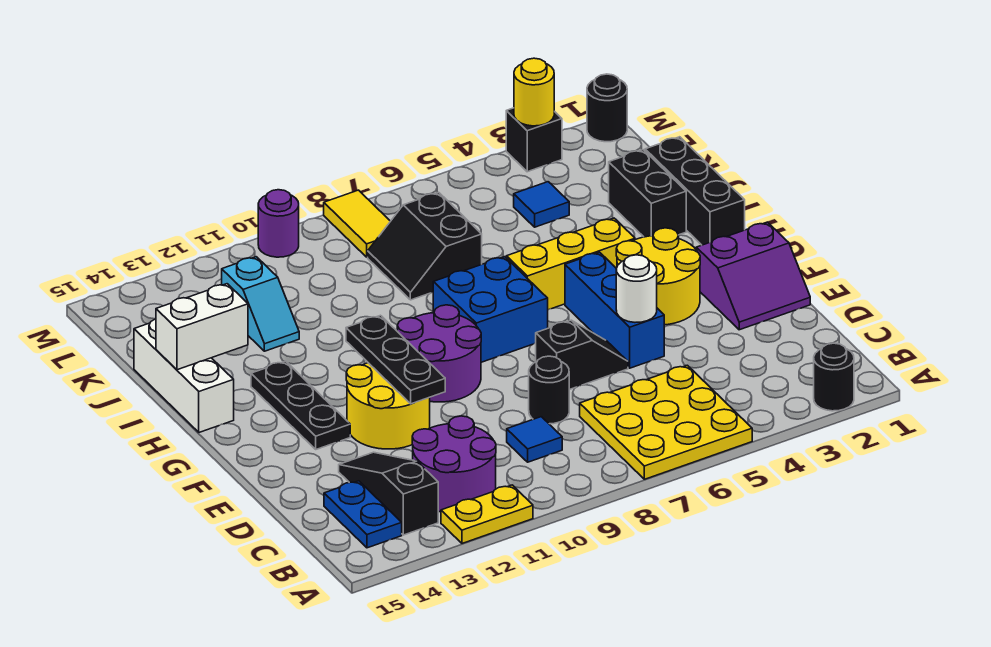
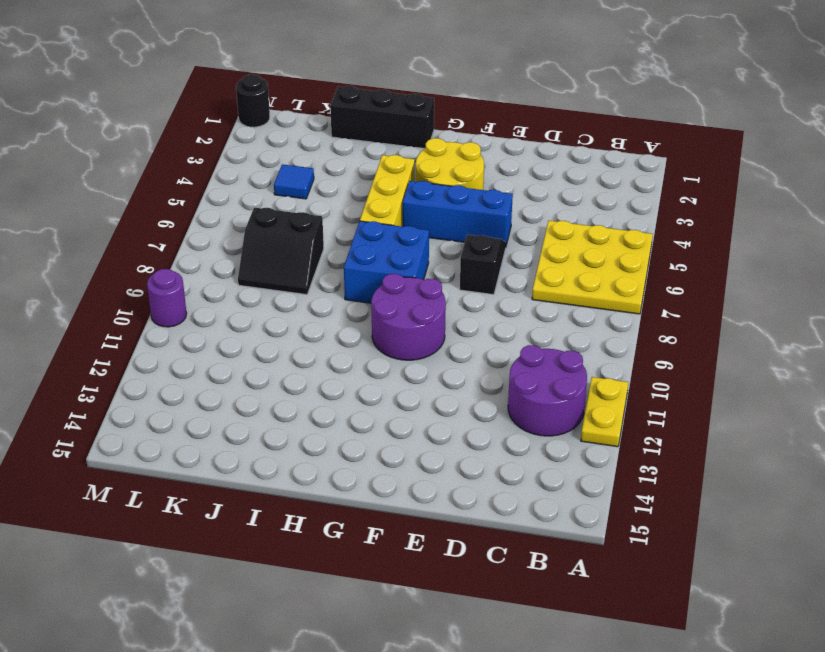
none -> black 1x1 round brick [814,343,854,411]
none -> black 1x3 slope [339,452,438,535]
none -> blue 1x2 plate [324,481,402,548]
none -> blue 1x1 tile [507,417,562,462]

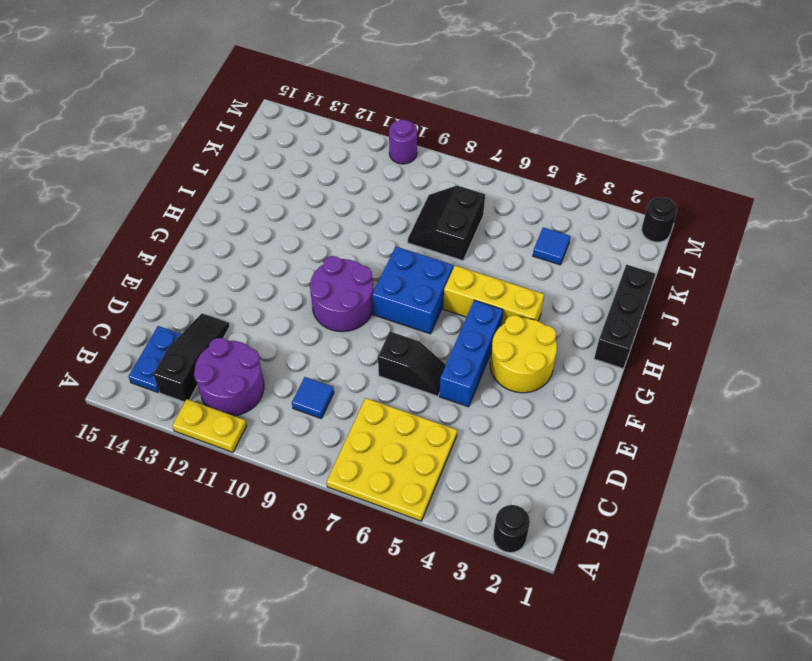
none -> black 1x1 round brick [529,356,569,424]
none -> purple 2x2 slope [696,222,810,330]
none -> yellow 2x2 round brick [346,363,430,449]
none -> black 1x3 plate [251,361,350,449]

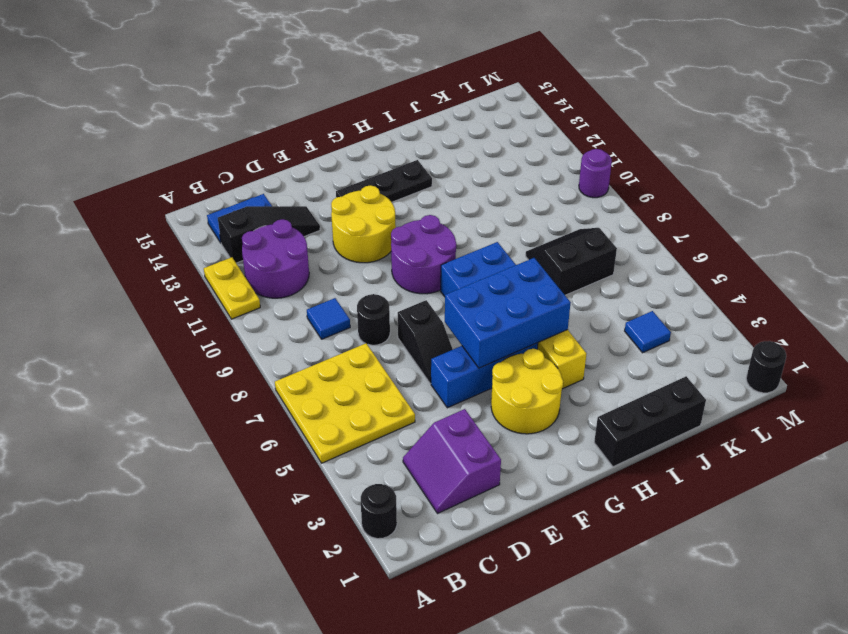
purple 2x2 slope [403,409,501,514] -> purple 2x2 slope moved to [696,222,810,330]
blue 2x3 brick [445,258,571,368] -> none
none -> white 1x3 brick [134,319,234,432]
none -> black 1x2 brick [609,150,686,237]
none -> cyan 1x2 slope [222,257,299,351]
none -> yellow 1x2 tile [324,190,390,257]

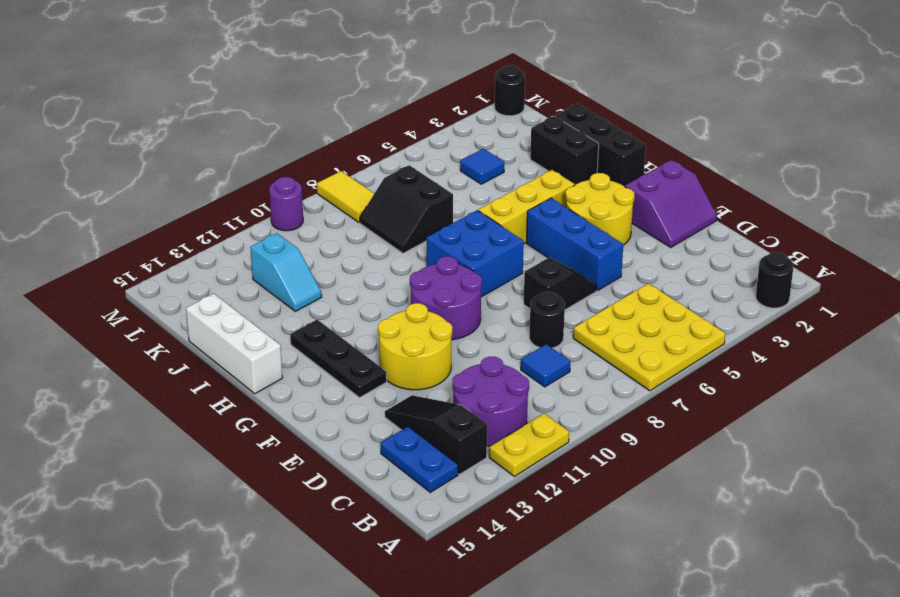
none -> black 1x1 brick [506,108,562,172]
none -> white 1x1 round brick [616,255,657,322]
none -> black 1x3 plate [346,315,445,404]
none -> white 1x2 brick [156,284,248,370]

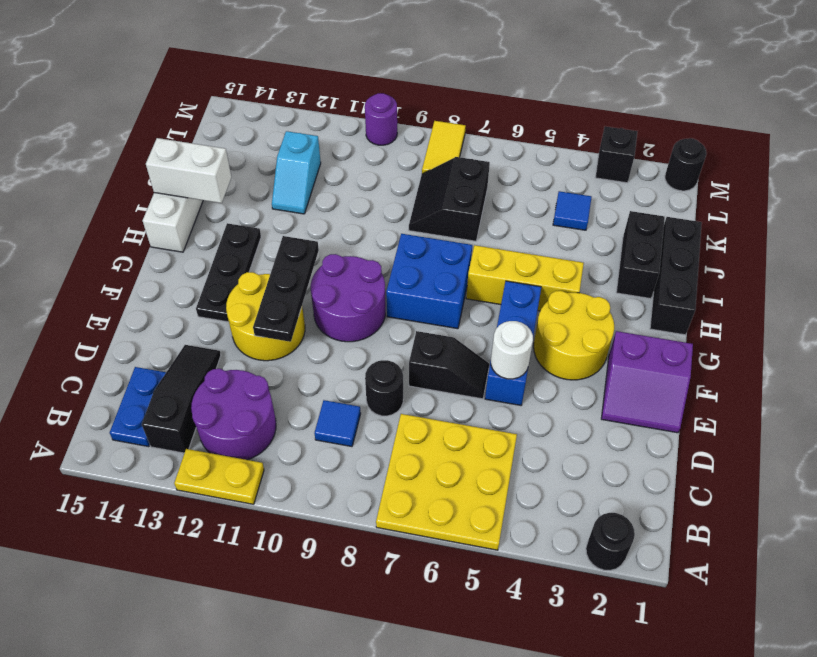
none -> yellow 1x1 round brick [514,58,554,126]

